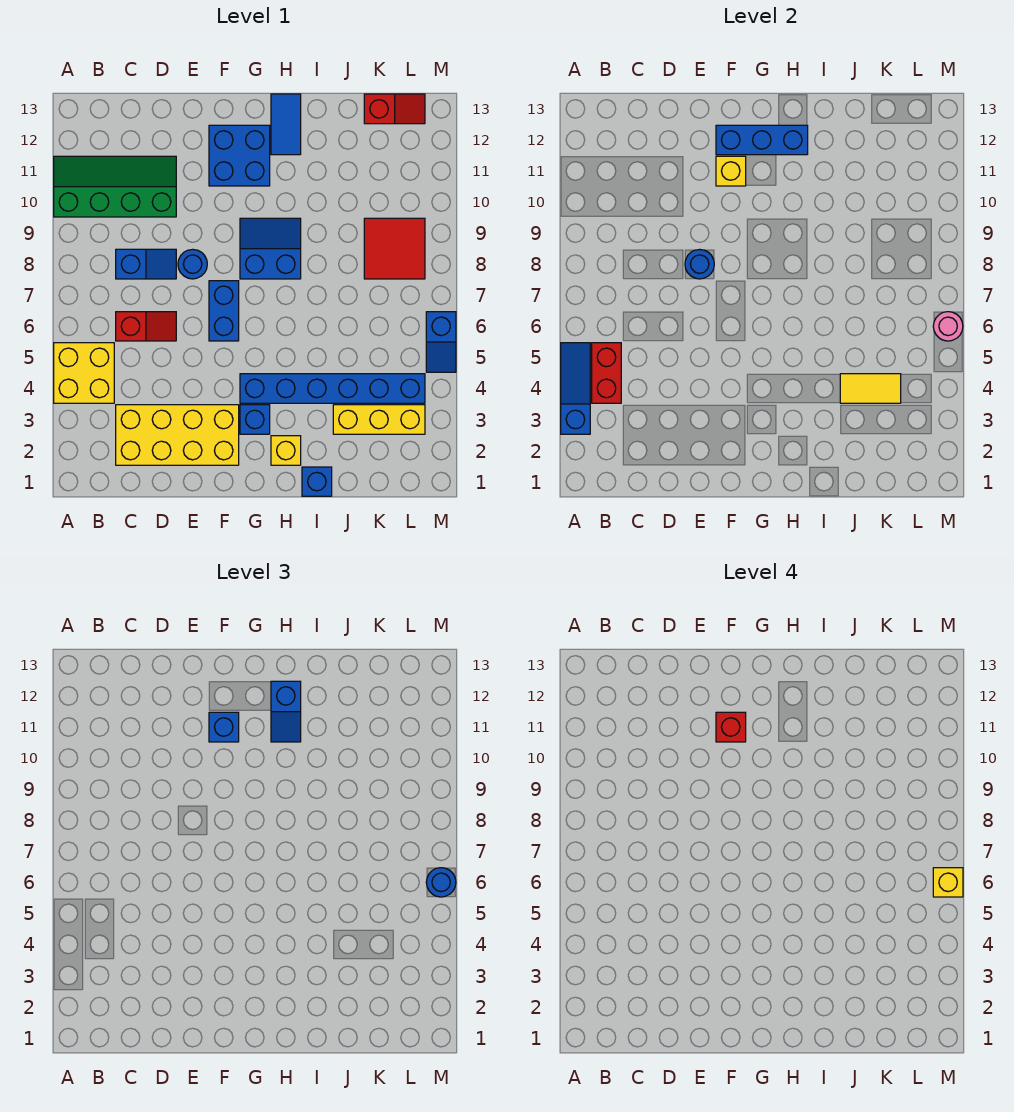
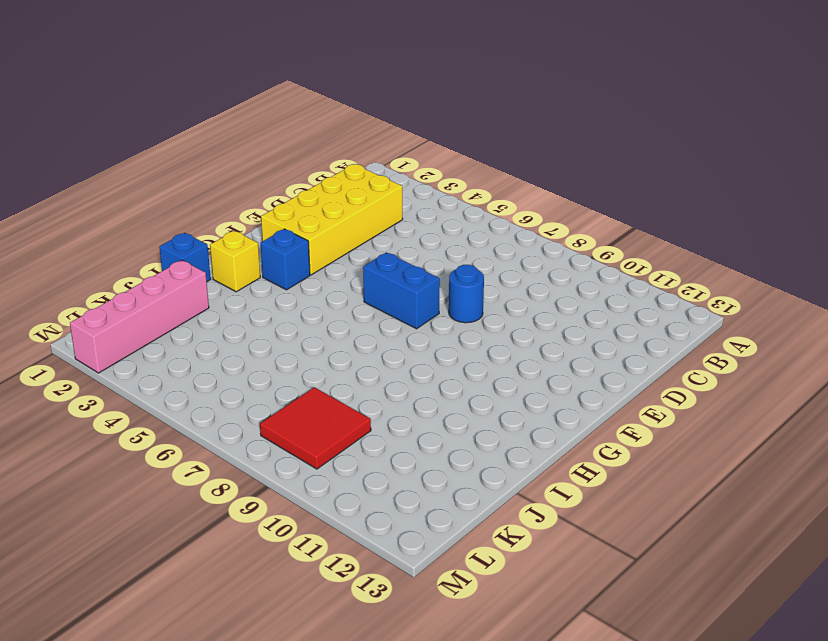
pink 1x4 brick [70,260,209,373] -> none
none -> yellow 2x2 brick [54,343,114,403]
none -> green 2x4 slope [54,156,176,217]
none -> red 1x2 slope [116,312,176,341]
none -> blue 1x2 slope [116,249,176,279]

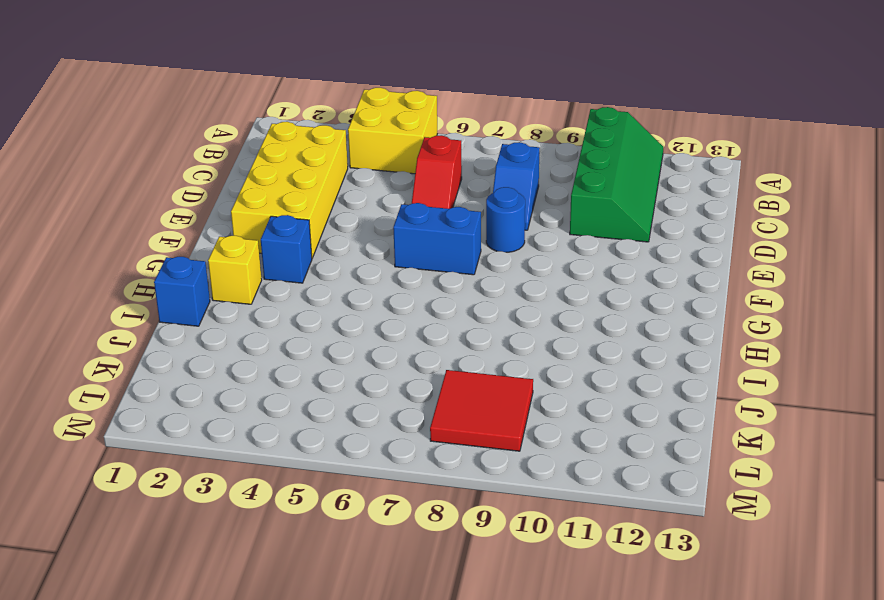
none -> blue 2x2 brick [209,125,270,186]
none -> blue 1x6 brick [240,374,425,403]
none -> blue 2x2 slope [240,218,301,279]
none -> blue 1x2 tile [271,94,301,155]

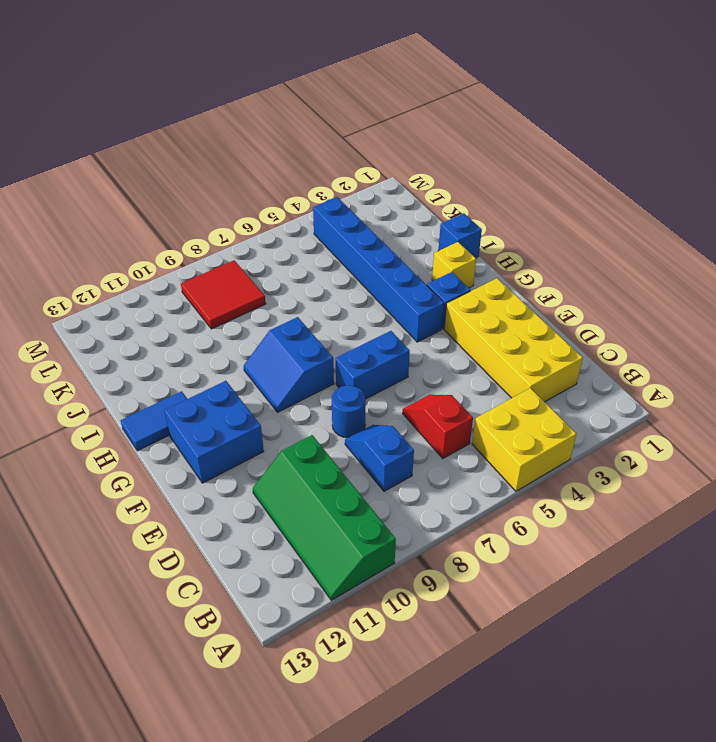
none -> yellow 1x3 brick [333,405,425,434]
none -> red 1x2 slope [364,94,425,124]
none -> blue 1x2 slope [426,312,456,372]
none -> blue 1x3 slope [561,343,590,434]

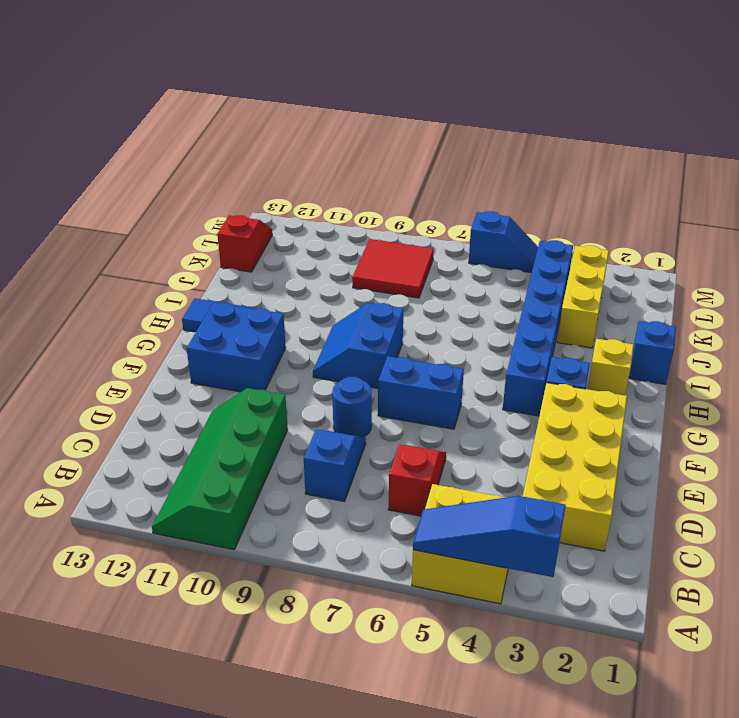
none -> red 1x2 brick [592,343,621,403]
none -> blue 1x1 round brick [685,249,714,279]
none -> yellow 1x1 brick [716,156,746,186]
none -> blue 1x3 brick [716,125,808,155]

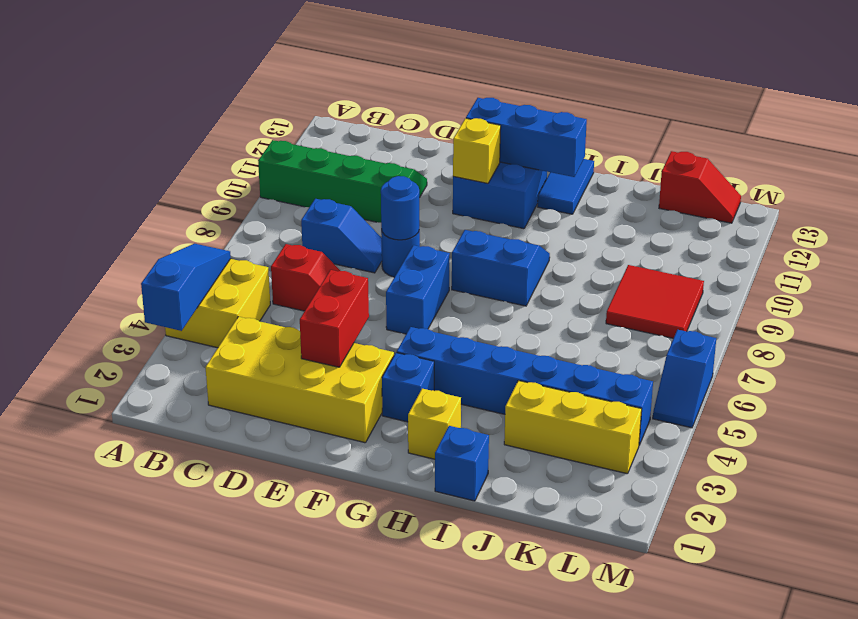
red 1x2 brick [300,270,369,367] -> red 1x2 brick moved to [592,343,621,403]
none -> yellow 1x2 tile [840,374,901,403]
none -> pink 1x1 round brick [933,312,963,341]
none -> blue 1x1 brick [209,712,239,742]
none -> blue 1x2 slope [271,681,301,742]

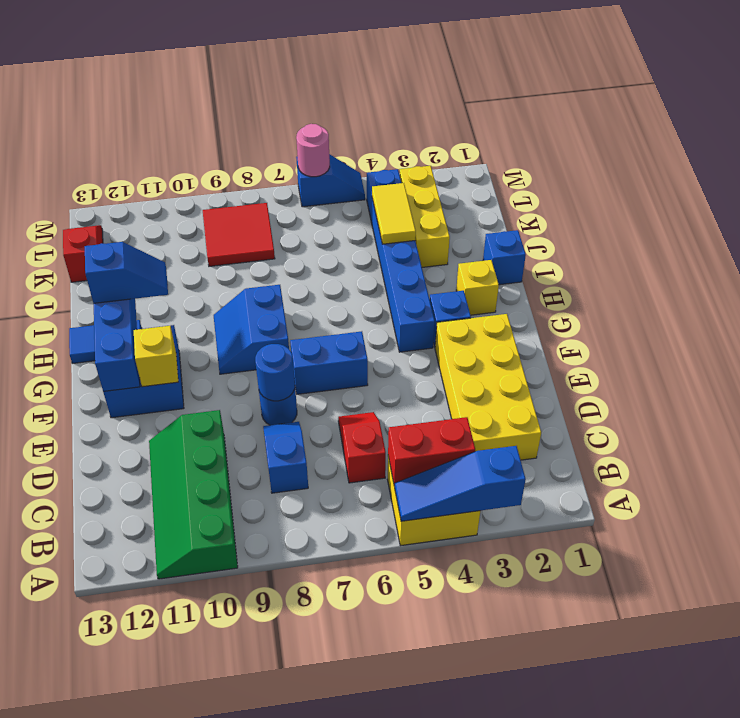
none -> blue 1x1 brick [209,712,239,742]
none -> blue 1x1 round brick [426,868,456,897]
none -> red 1x1 brick [716,712,746,742]
none -> yellow 1x1 brick [933,868,963,897]

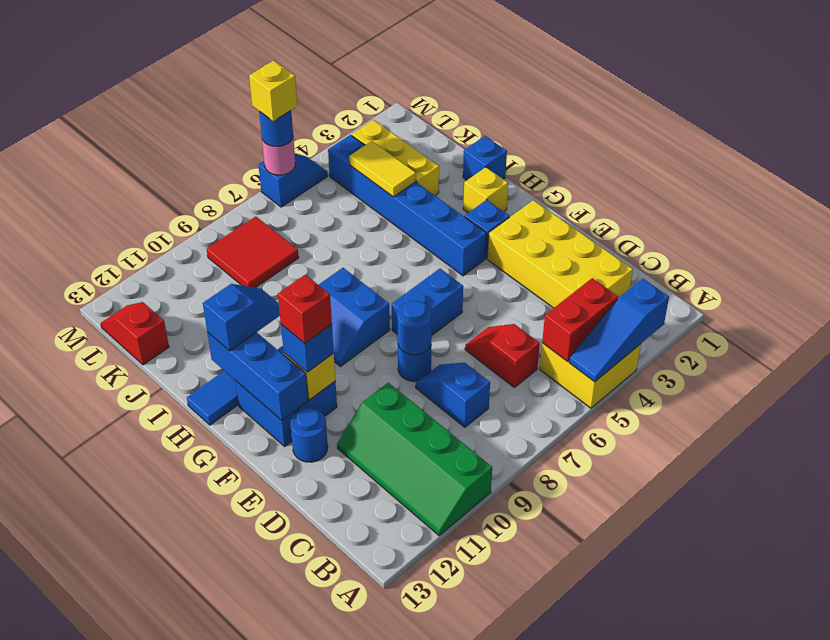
blue 1x1 round brick [290,408,328,462] -> none

